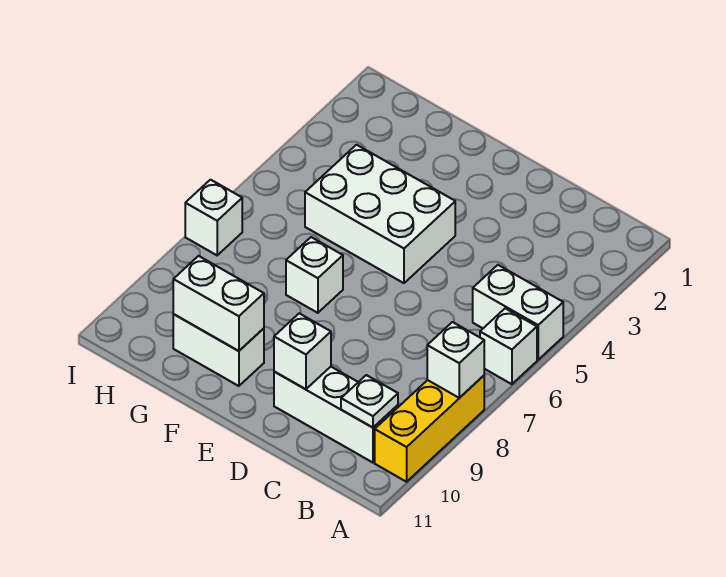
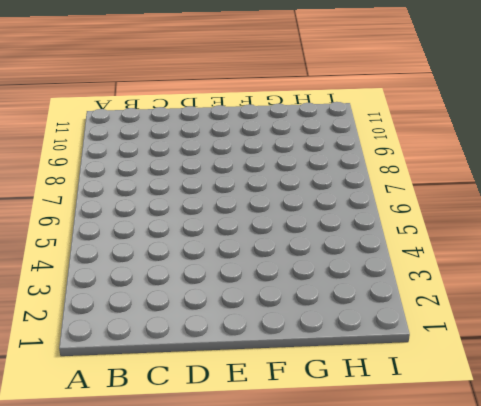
none -> white 1x2 brick [473,265,563,360]
none -> white 1x1 brick [480,308,537,384]
none -> yellow 1x3 brick [375,376,484,482]

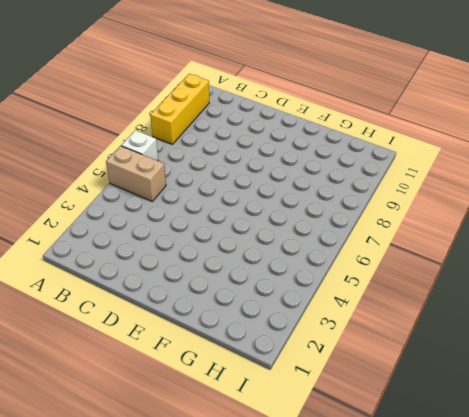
tan 1x2 brick [106,146,166,202] -> white 1x2 brick [473,265,563,360]
none -> white 1x3 brick [274,367,398,463]
none -> white 2x3 brick [305,145,455,283]
none -> white 1x1 brick [286,237,343,313]

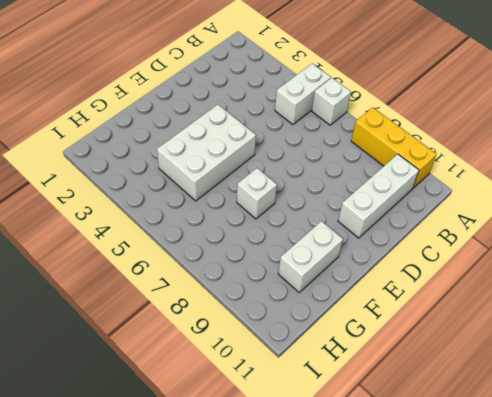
none -> white 1x1 brick [185,180,242,255]
none -> white 1x1 brick [427,322,484,398]
none -> white 1x1 plate [341,375,398,428]

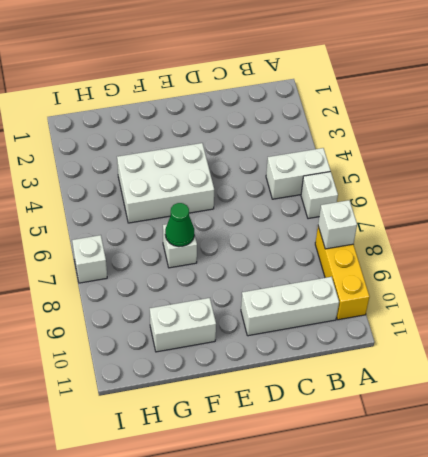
green 1x1 cone [165,203,194,247] -> none
none -> white 1x1 plate [341,375,398,428]
none -> white 1x1 brick [274,313,331,389]
none -> white 1x2 brick [173,256,264,351]

